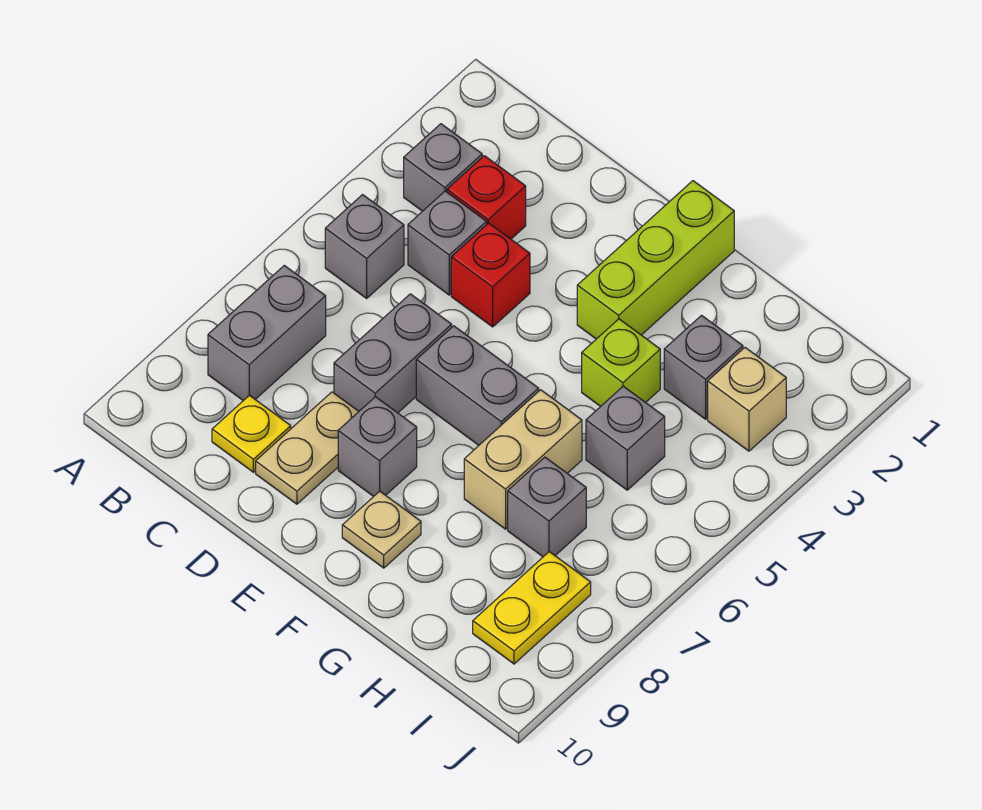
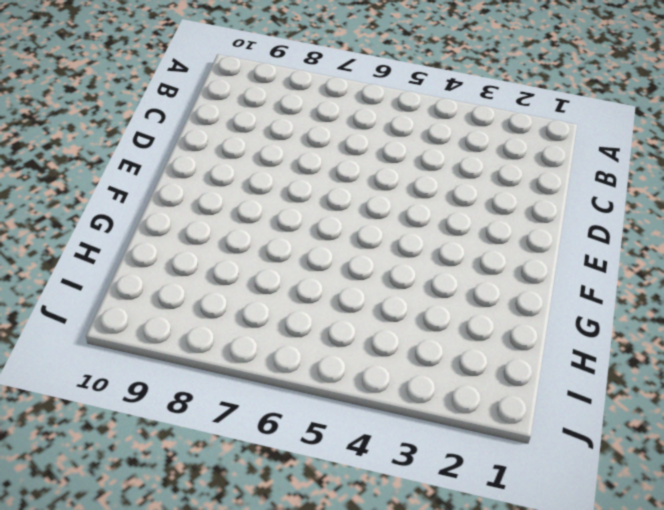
none -> grey 1x1 brick [404,124,482,211]
none -> grey 1x1 brick [325,195,404,298]
none -> grey 1x2 brick [208,265,326,401]

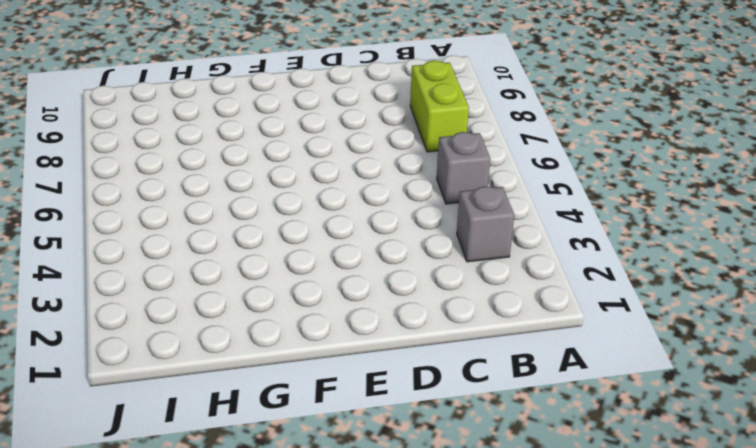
lime 1x2 brick [410,61,469,152] -> grey 1x2 brick [208,265,326,401]
none -> red 1x1 brick [447,156,526,239]
none -> grey 1x1 brick [408,191,487,295]
none -> yellow 1x1 plate [212,395,291,472]

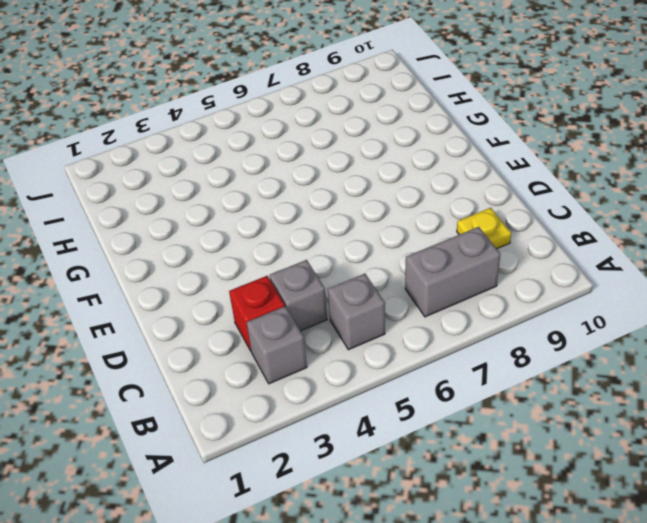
none -> red 1x1 brick [451,223,530,327]
none -> grey 1x2 brick [334,294,452,413]
none -> tan 1x2 plate [256,392,359,504]

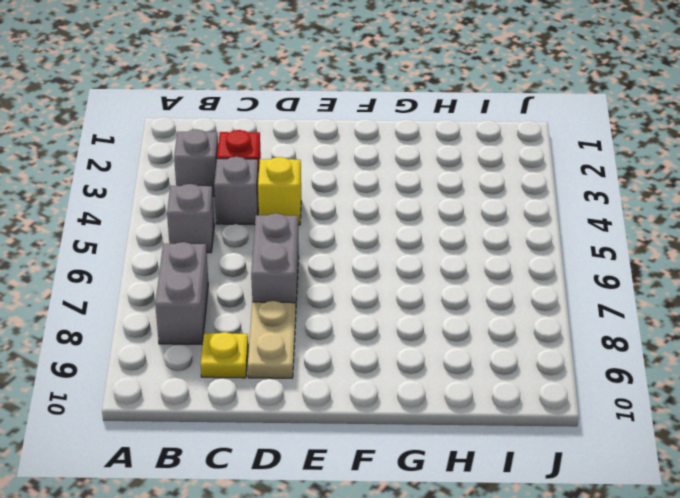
yellow 1x1 brick [258,157,301,225] -> red 1x1 brick [451,223,530,327]
none -> grey 1x2 brick [416,326,539,445]
none -> grey 1x1 brick [338,397,417,497]
none -> lime 1x3 brick [577,181,734,339]

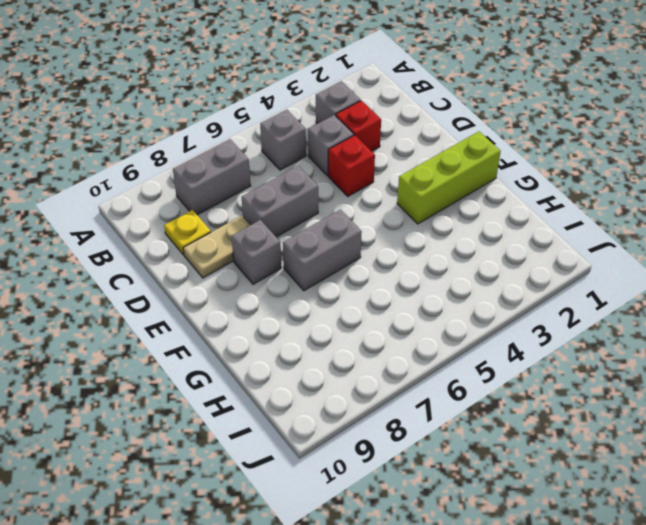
grey 1x2 brick [283,209,362,291] -> grey 1x2 brick turned to [416,326,539,445]
none -> tan 1x1 plate [342,491,421,568]
none -> lime 1x1 brick [582,319,660,406]
none -> tan 1x2 brick [464,390,582,529]

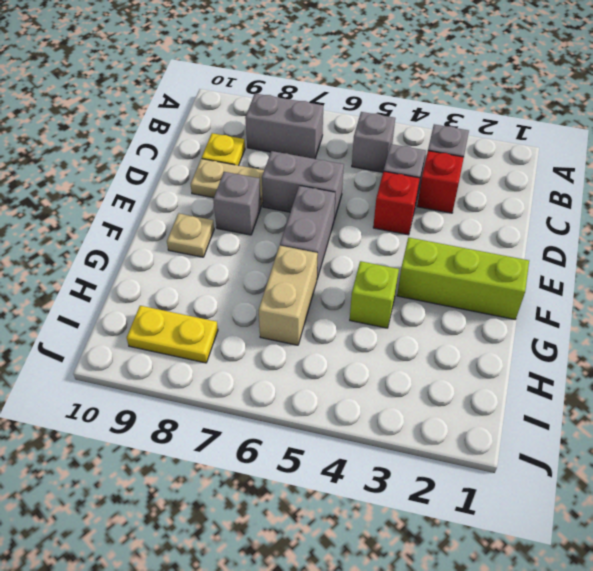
tan 1x2 brick [258,246,318,345] -> tan 1x2 brick turned to [464,390,582,529]
none -> grey 1x1 brick [664,315,743,419]
none -> grey 1x1 brick [586,386,665,490]
none -> grey 1x1 brick [508,457,586,557]

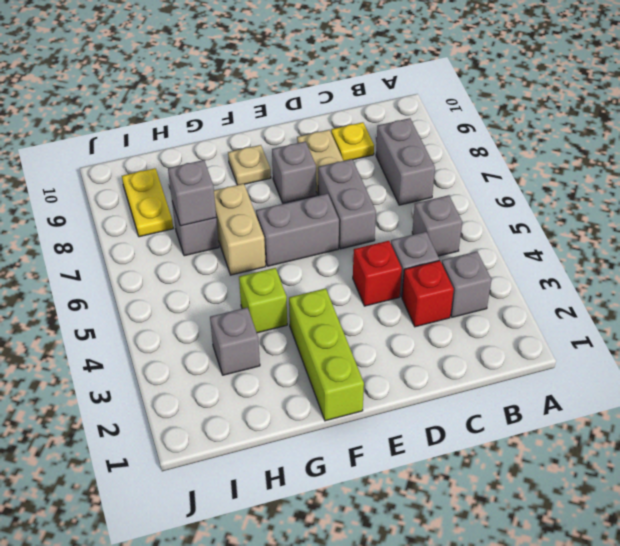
grey 1x1 brick [168,160,216,226] -> grey 1x1 brick moved to [586,386,665,490]
none -> tan 1x1 brick [708,348,786,451]

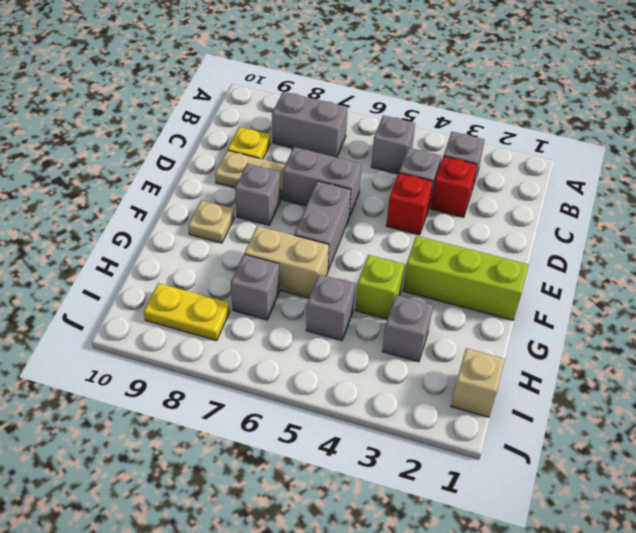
tan 1x1 brick [451,348,505,417] -> tan 1x1 brick moved to [708,348,786,451]

